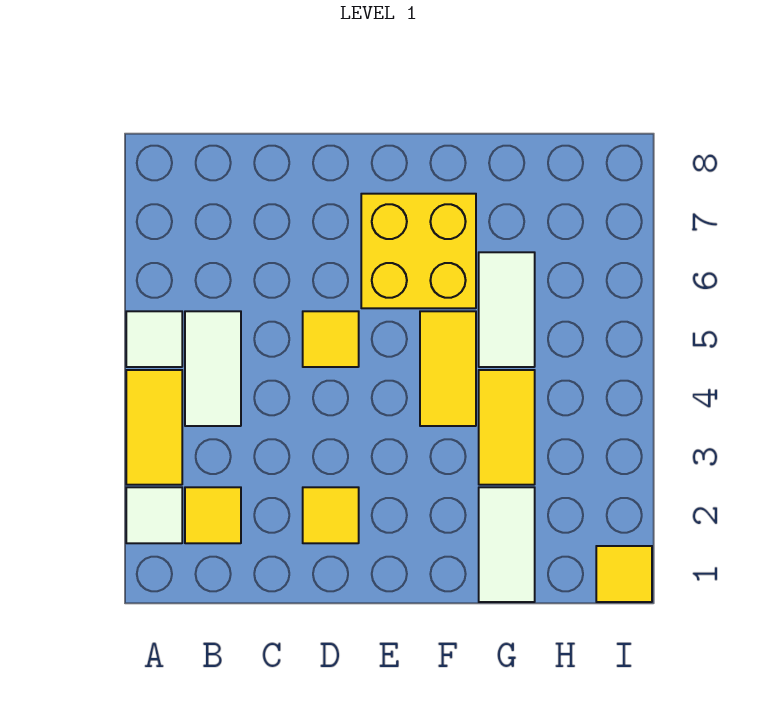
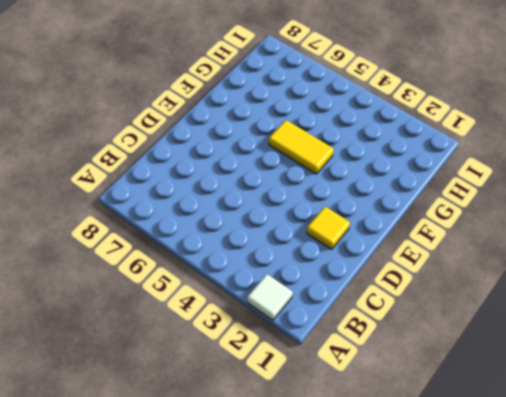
none -> yellow 1x2 tile [126,370,182,485]
none -> white 1x1 tile [126,311,182,367]
none -> yellow 1x1 tile [185,487,241,543]

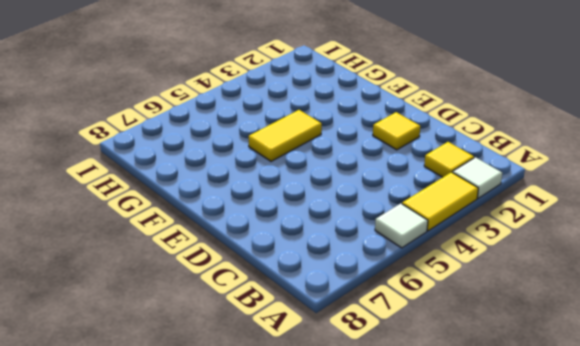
none -> white 1x2 tile [185,311,241,426]
none -> yellow 1x1 tile [303,311,359,367]
none -> yellow 2x2 brick [361,194,476,308]

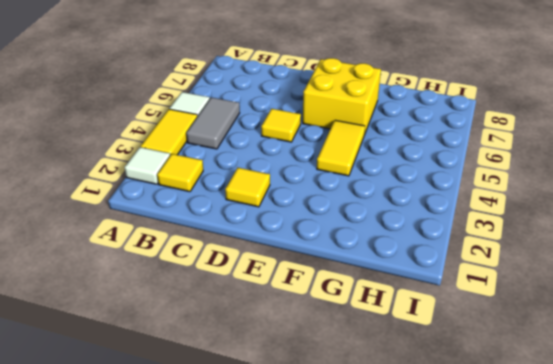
grey 1x2 tile [186,97,240,149] -> white 1x2 tile [185,311,241,426]
none -> white 1x2 tile [479,487,535,602]
none -> yellow 1x2 tile [479,370,535,485]
none -> white 1x2 tile [479,252,535,367]

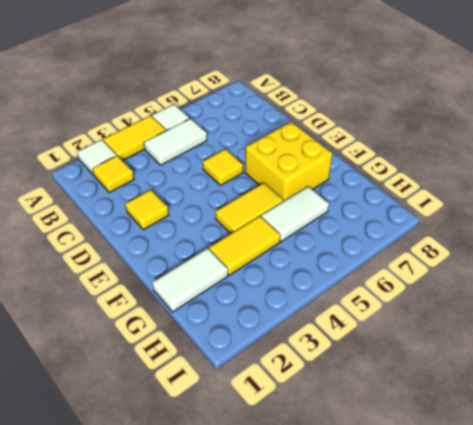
none -> yellow 1x1 tile [596,546,652,602]

